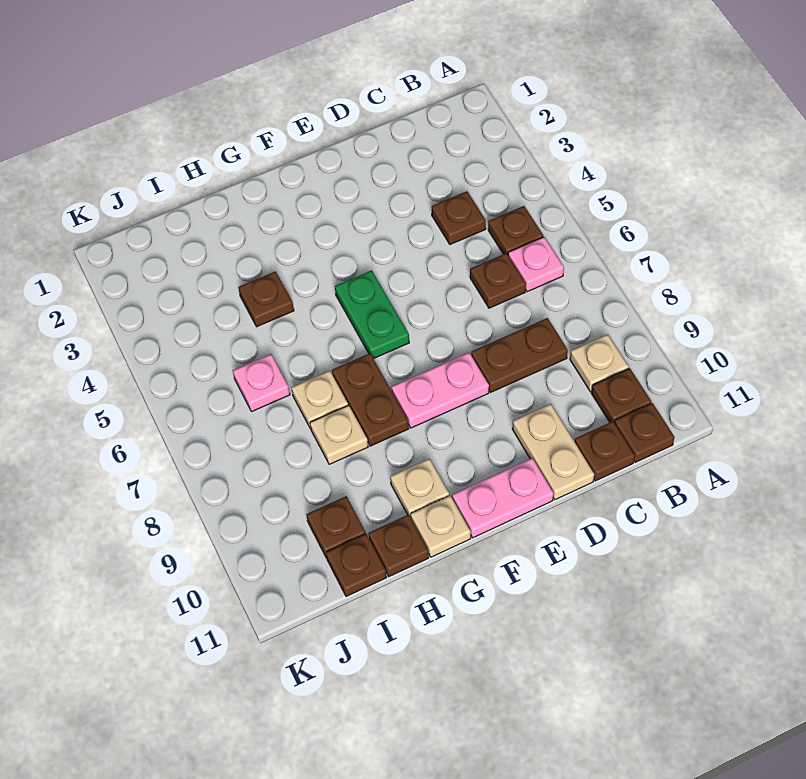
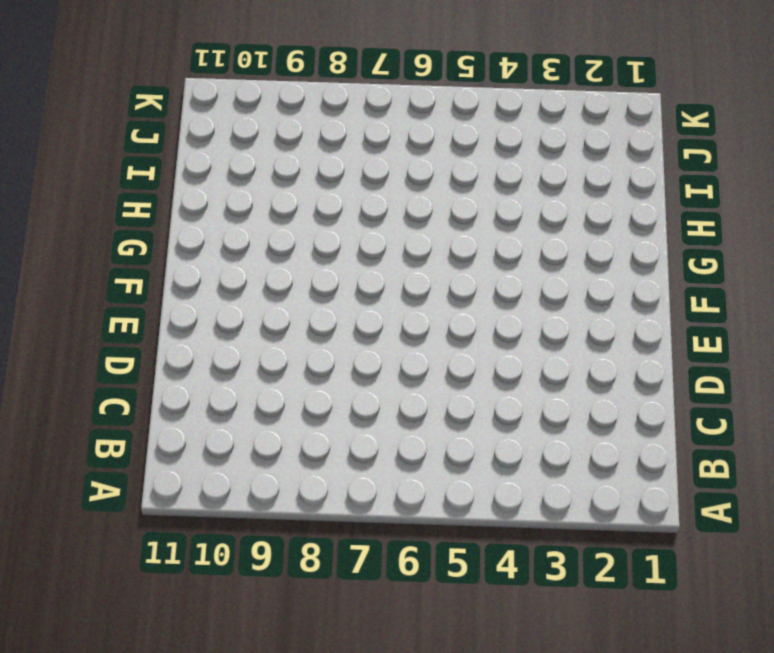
none -> brown 1x1 plate [488,206,543,255]
none -> pink 1x1 plate [508,237,564,292]
none -> tan 1x1 plate [570,334,629,392]

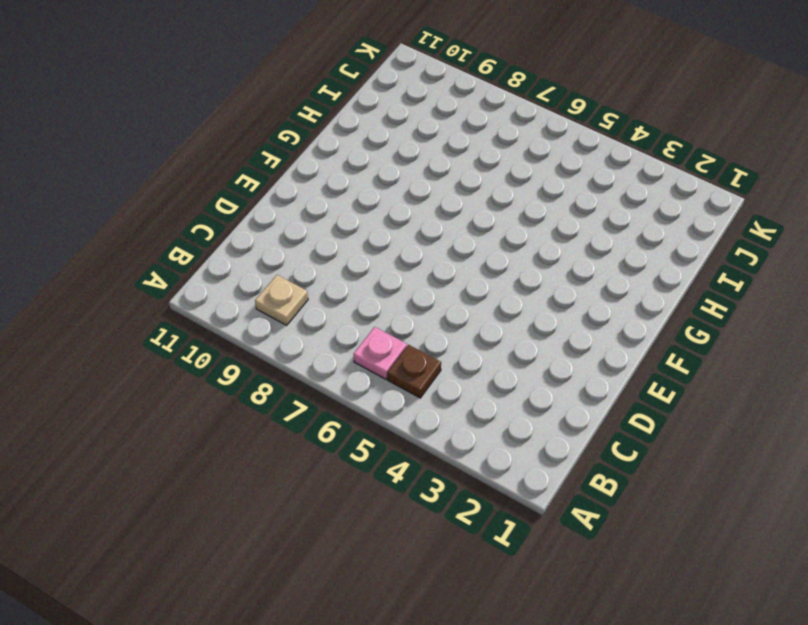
none -> brown 1x1 plate [591,368,651,423]
none -> brown 1x1 plate [615,403,675,463]
none -> brown 1x1 plate [432,191,486,245]

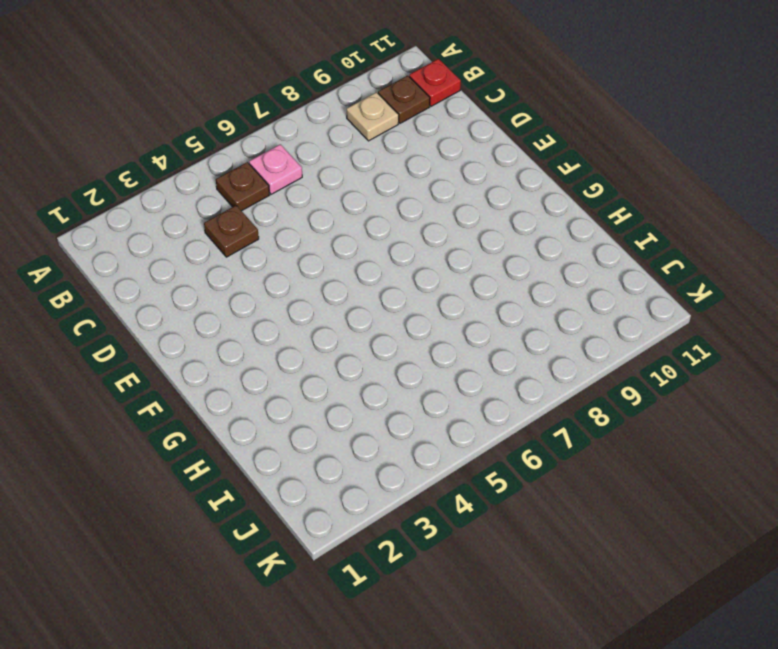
red 1x1 plate [409,59,461,106] -> brown 1x1 plate [615,403,675,463]
none -> brown 1x1 plate [470,253,526,308]
none -> brown 1x2 plate [471,318,568,392]
none -> brown 1x1 plate [575,421,635,481]

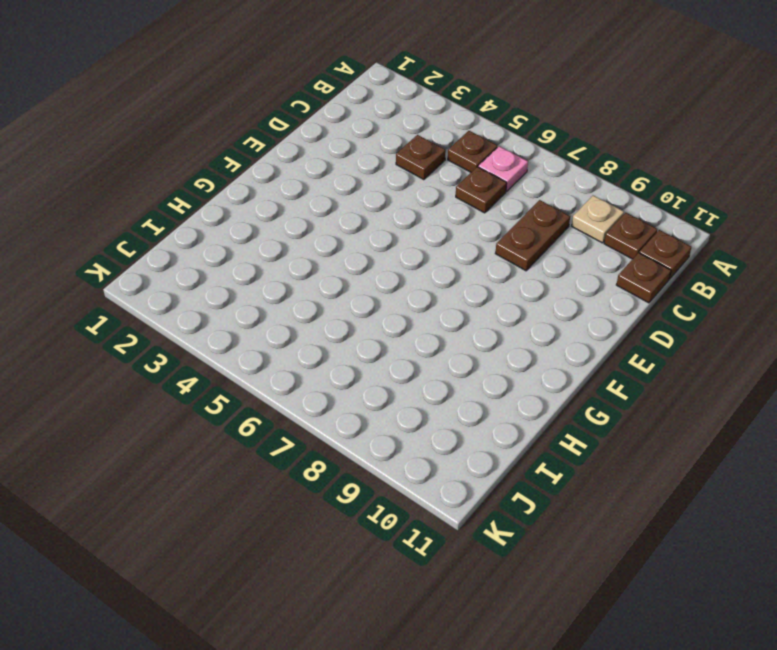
none -> tan 1x2 plate [512,404,594,500]
none -> pink 1x2 plate [391,353,489,428]
none -> pink 1x2 plate [452,458,554,538]

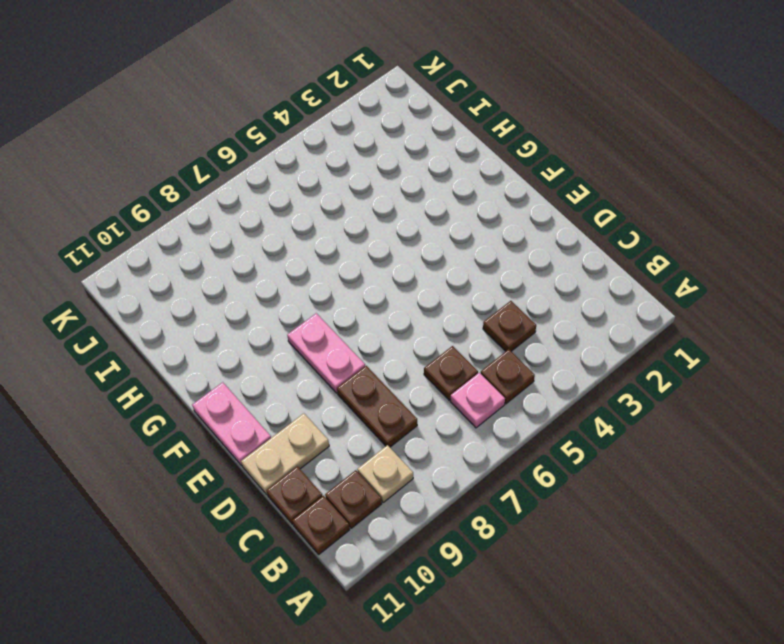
none -> green 1x2 plate [335,270,409,359]
none -> brown 1x2 plate [332,353,409,446]
none -> tan 1x1 plate [390,459,449,518]

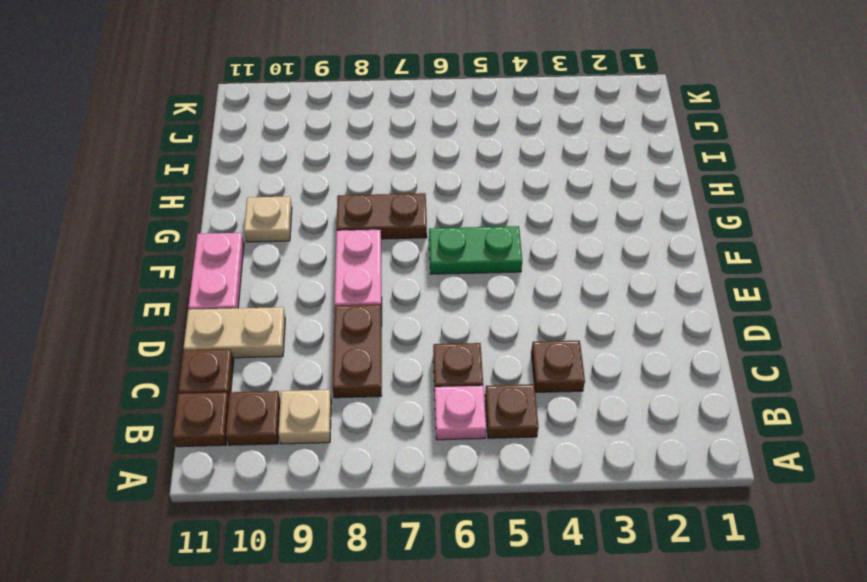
none -> tan 1x1 plate [411,496,471,557]
none -> brown 1x1 plate [238,271,294,327]
none -> tan 1x1 plate [291,371,348,429]

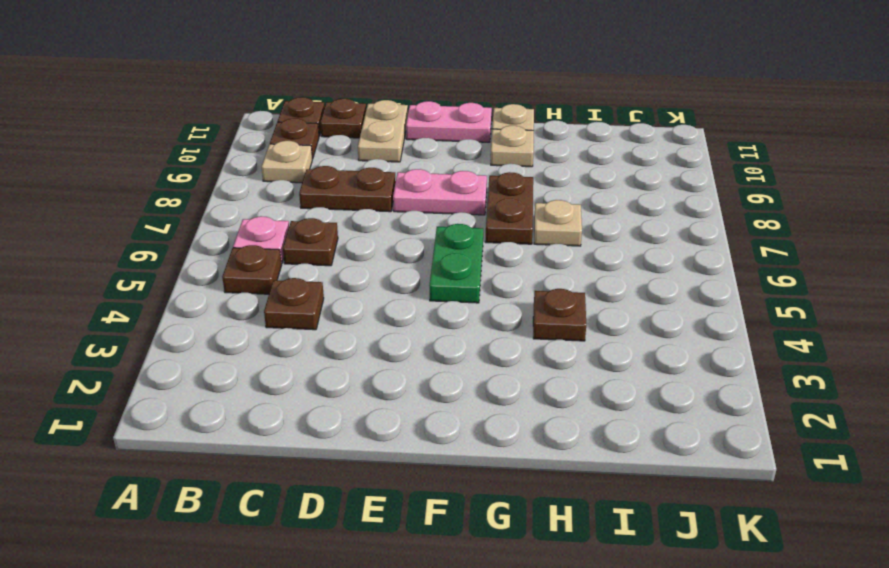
none -> tan 1x1 plate [310,405,368,464]
none -> brown 1x1 plate [369,515,429,577]
none -> pink 1x1 plate [233,354,290,412]

